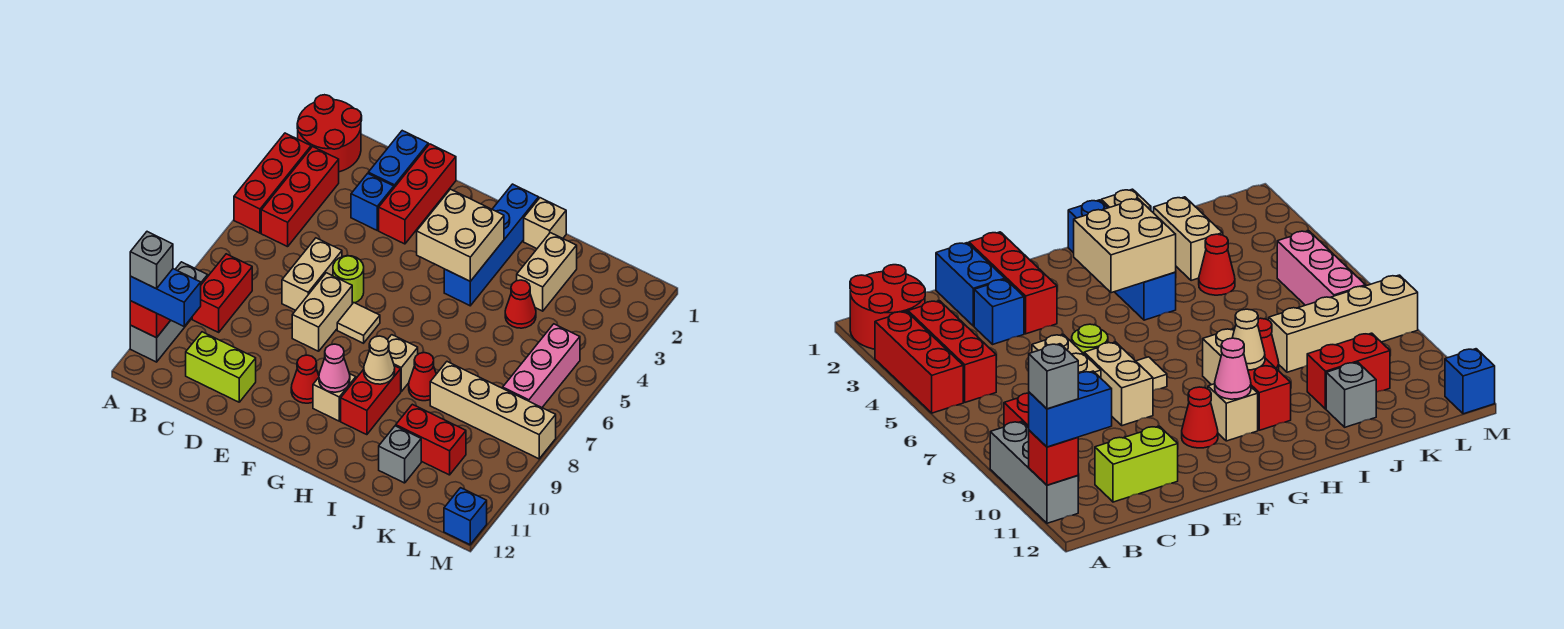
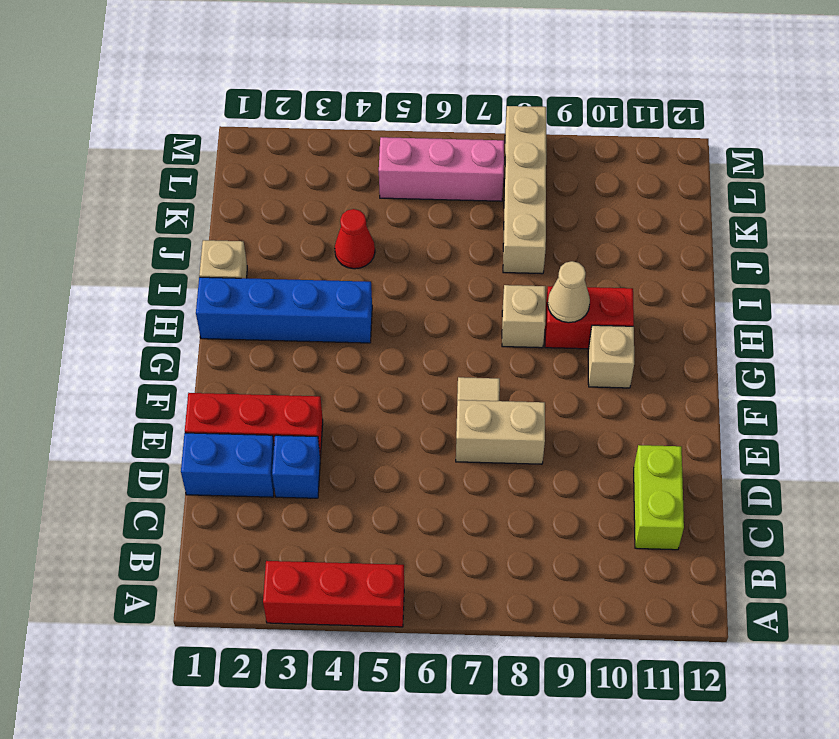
none -> red 2x2 round brick [297,95,362,172]
none -> grey 1x3 brick [130,262,208,362]
none -> red 1x3 brick [261,147,339,247]
none -> red 1x2 brick [192,254,252,332]

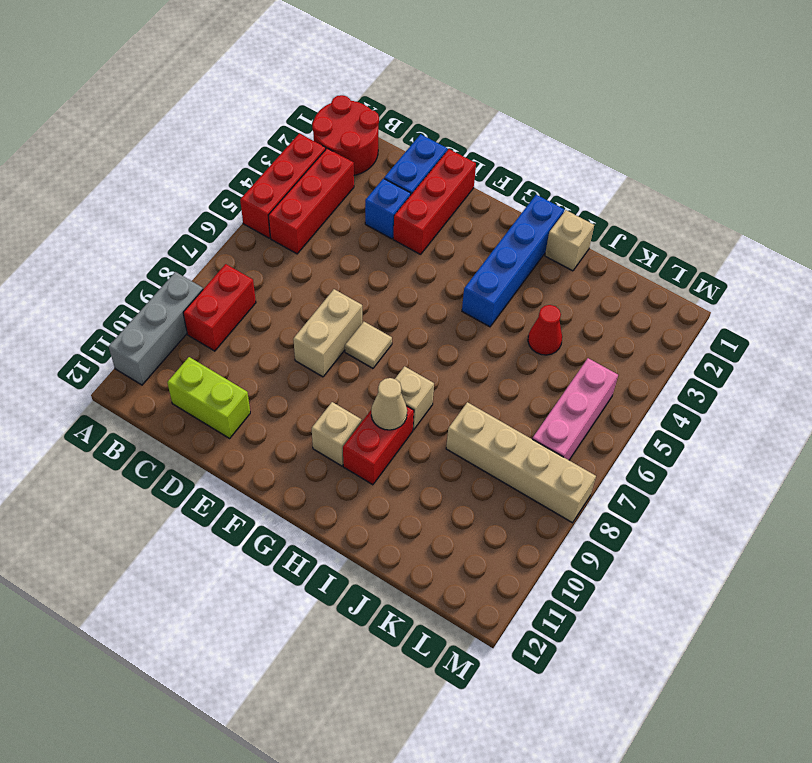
none -> tan 1x2 brick [282,238,342,310]
none -> lime 1x1 round brick [333,256,364,303]
none -> red 1x1 cone [291,355,319,403]
none -> red 1x1 cone [409,353,436,401]

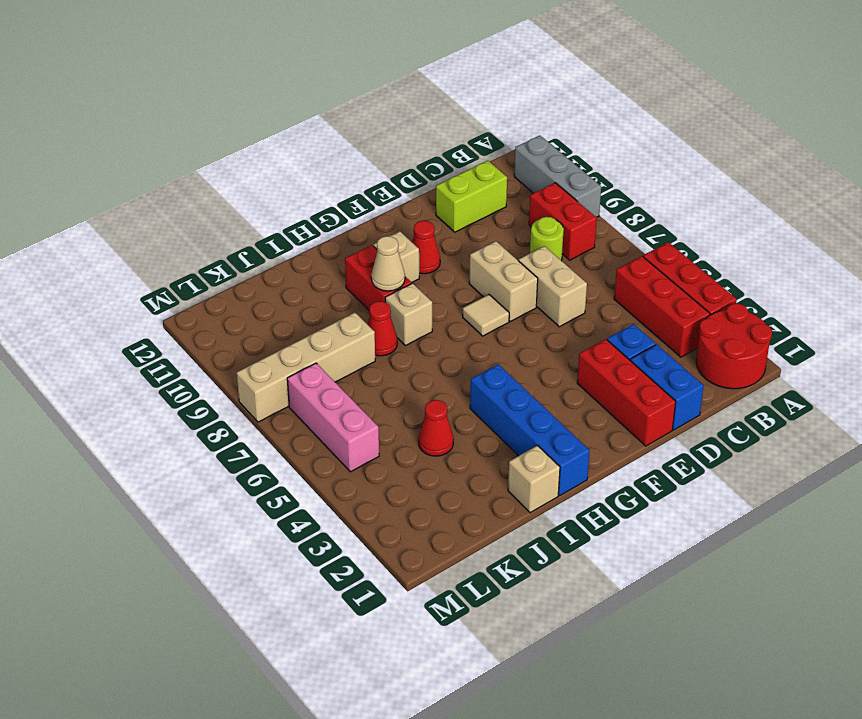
lime 1x1 round brick [530,217,564,261] -> lime 1x1 round brick moved to [333,256,364,303]
none -> tan 1x2 brick [517,233,577,311]
none -> red 1x2 brick [396,404,466,475]
none -> grey 1x1 brick [379,426,421,483]
none -> blue 1x1 brick [444,488,487,545]

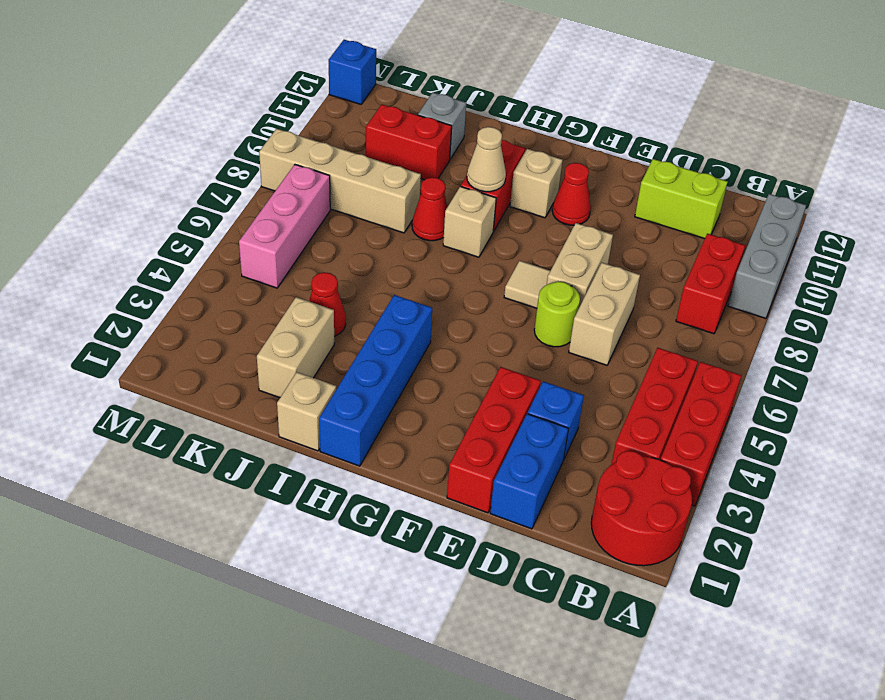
none -> red 1x1 brick [130,301,171,338]
none -> tan 2x2 brick [417,189,504,281]
none -> pink 1x1 cone [319,344,350,392]
none -> blue 1x2 brick [130,269,201,326]

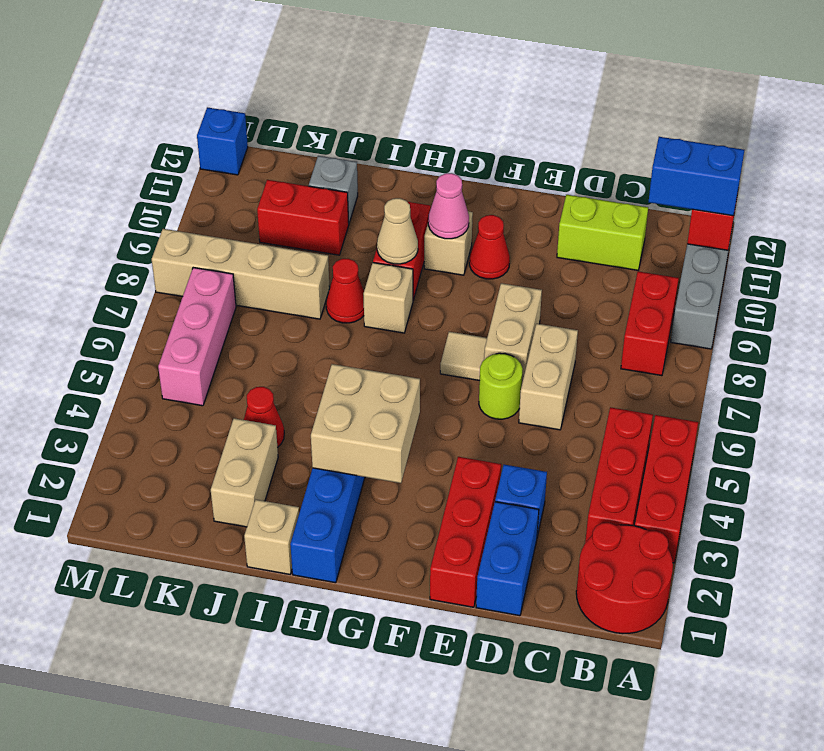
none -> grey 1x1 brick [130,232,173,289]

